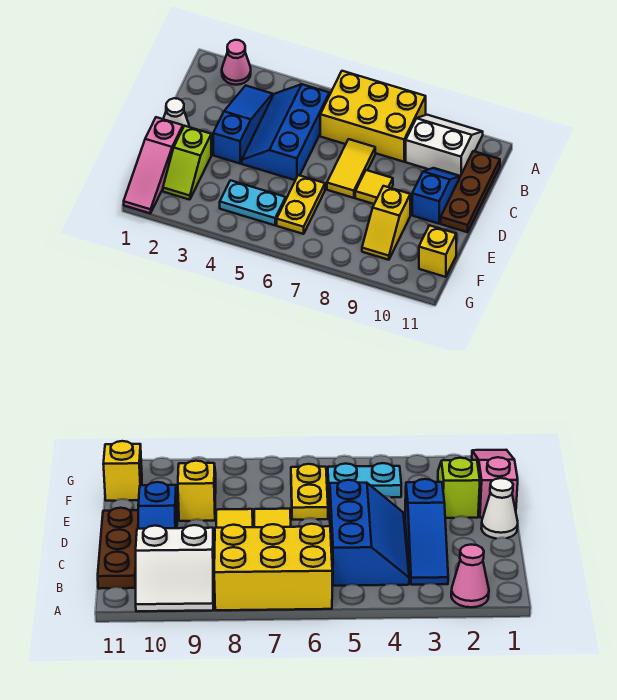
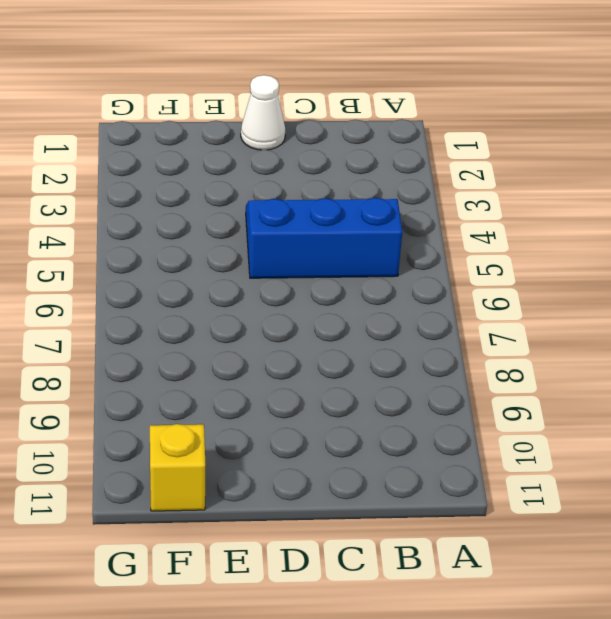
none -> pink 1x1 cone [222,40,251,85]
none -> yellow 2x3 brick [320,71,426,162]
none -> white 2x2 slope [406,115,483,176]

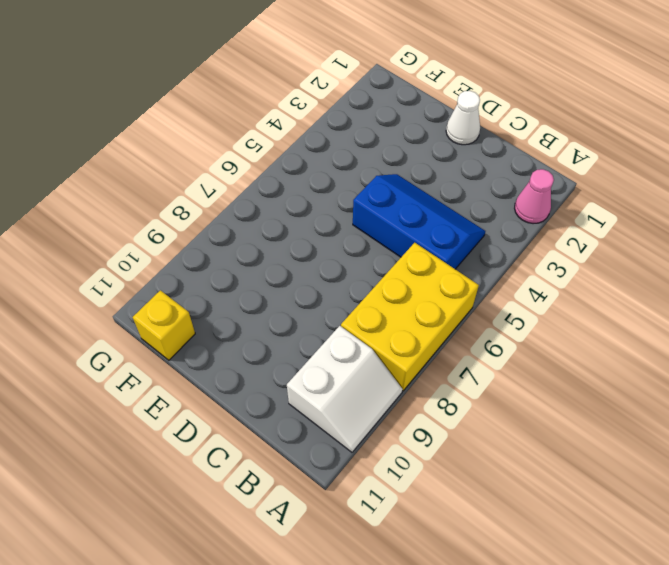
none -> blue 1x3 slope [213,86,273,163]
none -> brown 1x3 plate [441,151,500,232]
none -> yellow 1x2 tile [327,139,375,198]

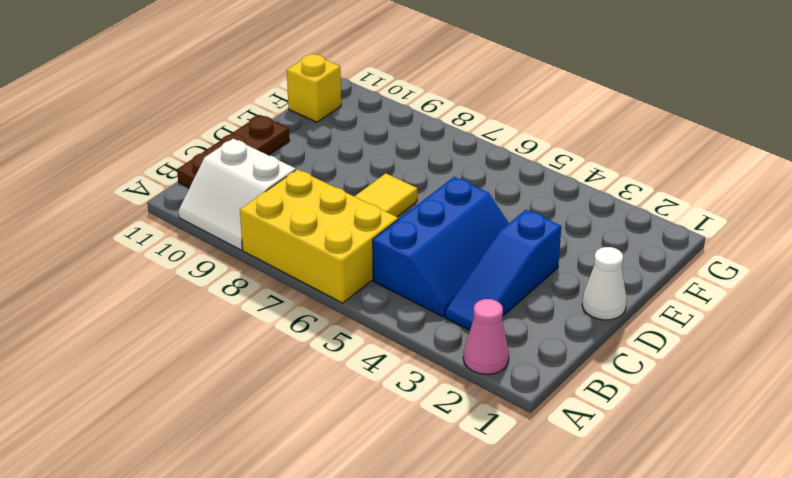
none -> blue 1x2 slope [412,168,460,224]
none -> yellow 1x1 tile [355,170,393,204]
none -> pink 1x3 slope [124,117,183,213]

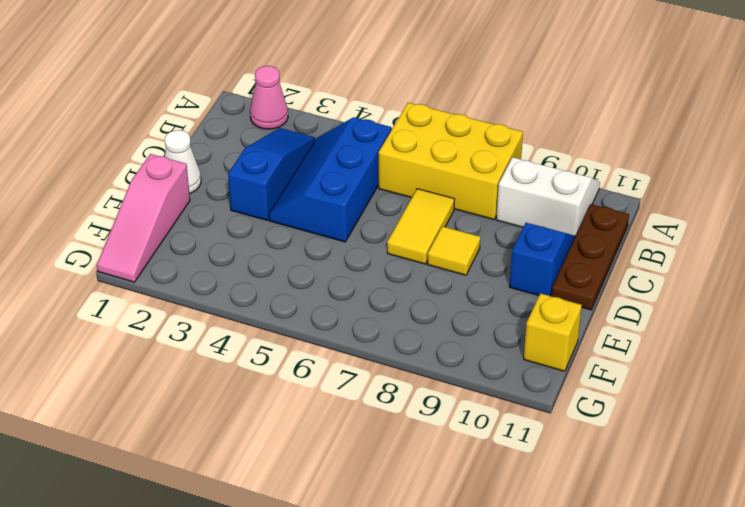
none -> lime 1x2 slope [163,126,211,200]
none -> yellow 1x2 plate [277,175,325,234]
none -> yellow 1x2 slope [362,186,410,260]

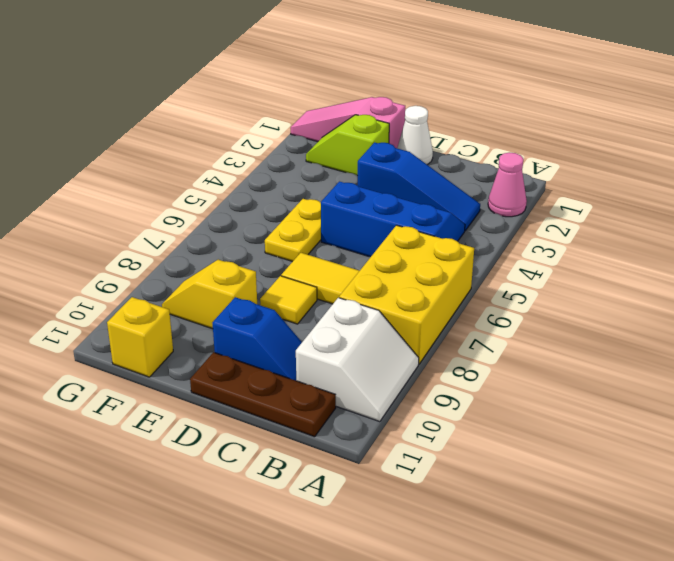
yellow 1x2 plate [265,199,321,262] -> yellow 1x2 plate turned to [277,175,325,234]
none -> cyan 1x2 plate [220,180,286,225]

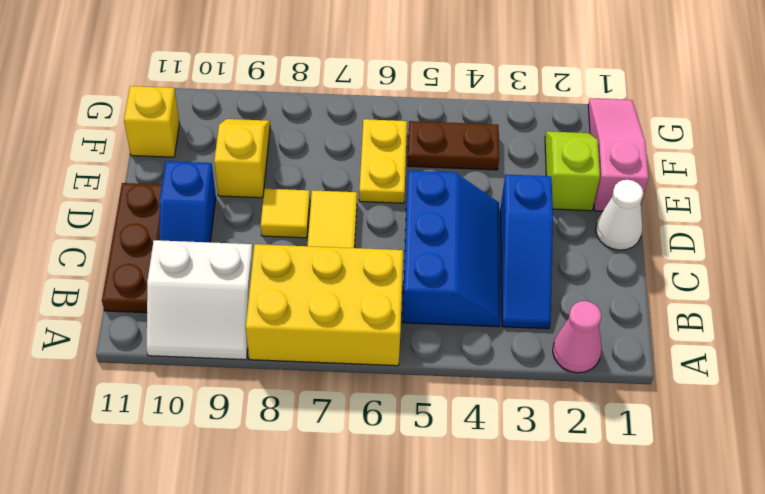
brown 1x2 plate [408,121,499,170] -> cyan 1x2 plate [220,180,286,225]

